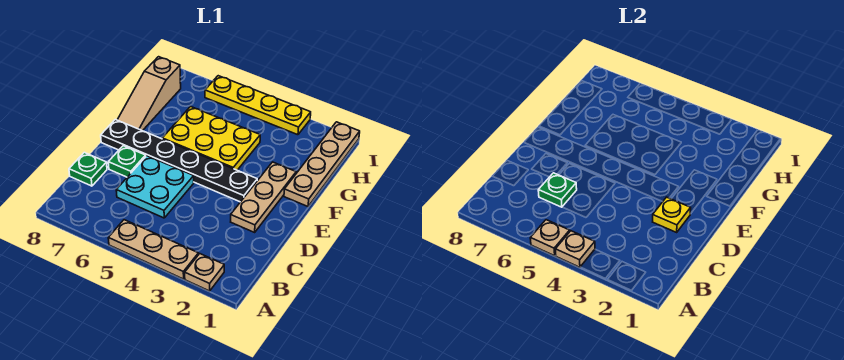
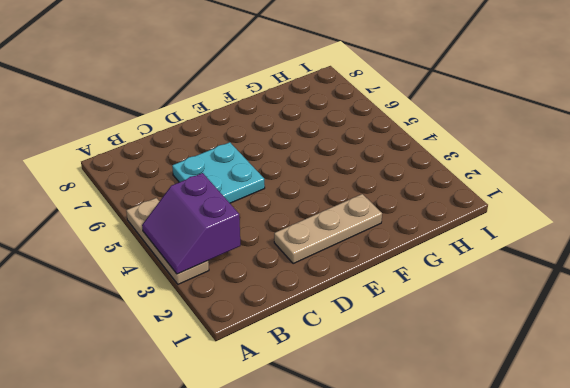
purple 2x2 slope [142,173,240,274] -> tan 1x1 plate [555,231,595,267]
none -> tan 1x1 plate [185,254,224,291]
none -> green 1x1 plate [69,153,107,186]
none -> green 1x1 plate [108,146,146,177]

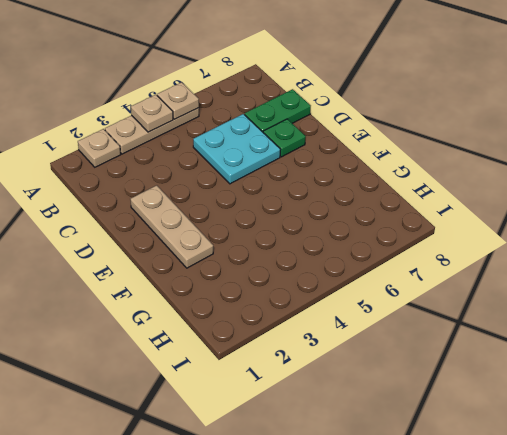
green 1x2 plate [245,89,311,132] -> green 1x1 plate [69,153,107,186]
none -> black 1x6 plate [101,119,257,202]
none -> tan 1x4 plate [284,122,360,207]
none -> yellow 2x3 plate [162,106,260,170]

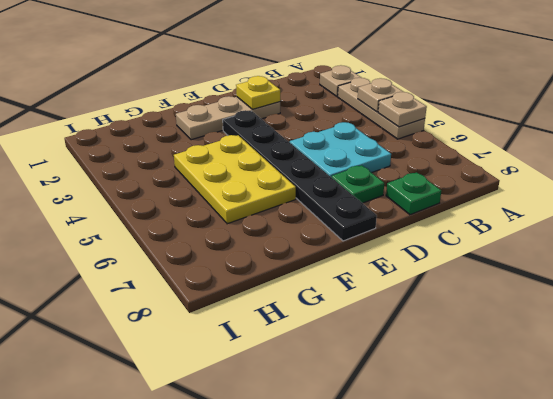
none -> tan 1x4 plate [284,122,360,207]
none -> tan 1x3 slope [118,57,181,131]
none -> yellow 1x4 plate [205,76,311,135]

